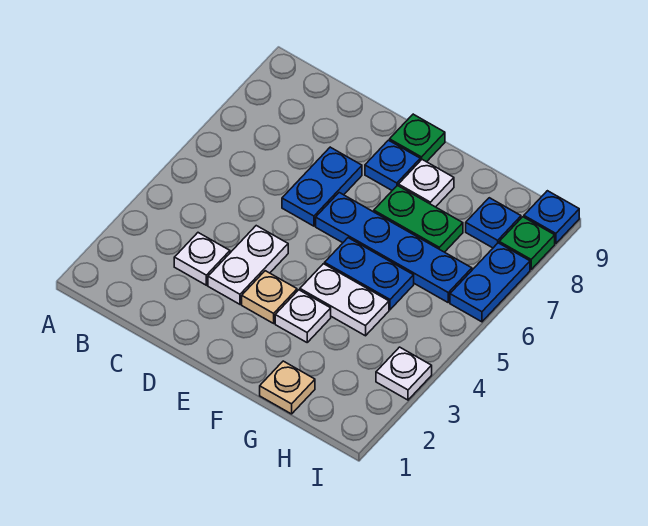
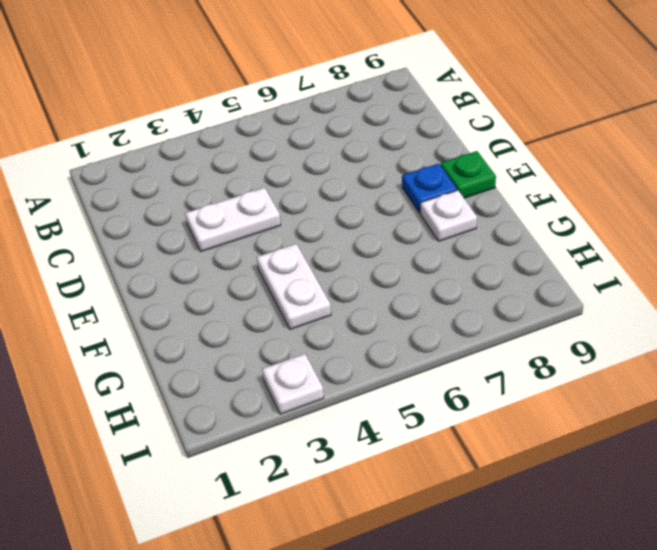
none -> white 1x1 plate [174,233,230,285]
none -> blue 1x2 plate [282,147,362,226]
none -> tan 1x1 plate [242,271,297,323]

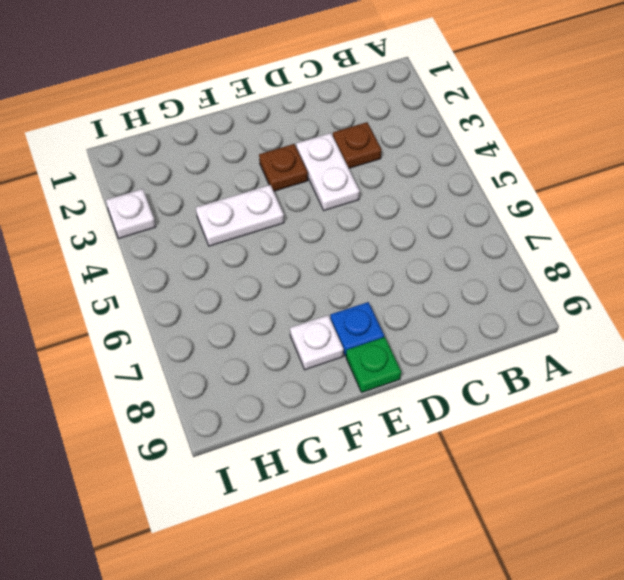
brown 1x1 plate [333,122,381,168] -> white 1x1 plate [174,233,230,285]
brown 1x1 plate [259,144,308,191] -> tan 1x1 plate [242,271,297,323]
none -> blue 1x2 plate [282,147,362,226]
none -> blue 1x4 plate [316,193,472,302]
none -> white 1x1 plate [275,290,331,342]

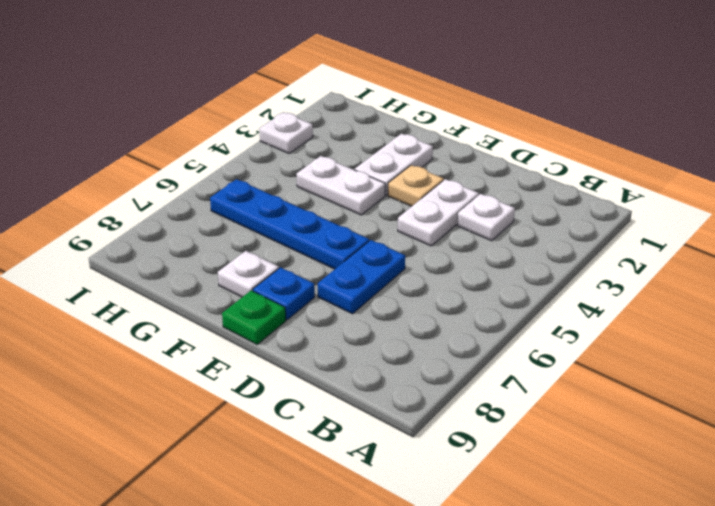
white 1x2 plate [355,134,433,195] -> white 1x1 plate [275,290,331,342]
none -> blue 1x2 plate [325,238,414,310]
none -> green 1x2 plate [374,185,463,252]
none -> tan 1x1 plate [260,361,315,414]

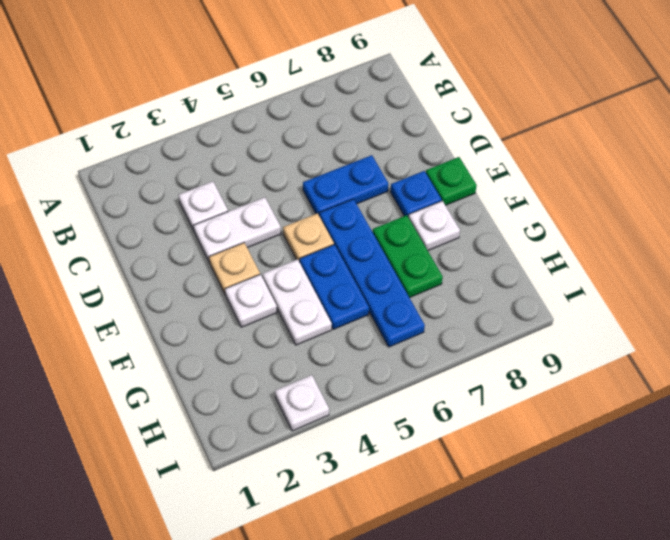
tan 1x1 plate [283,213,334,262] -> tan 1x1 plate moved to [260,361,315,414]
none -> blue 1x1 plate [466,198,521,248]
none -> blue 1x2 plate [450,243,530,322]
none -> green 1x1 plate [499,217,555,269]

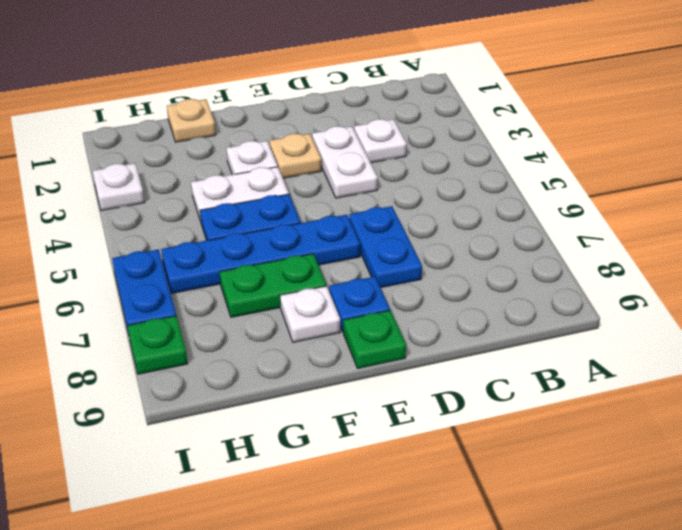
none -> blue 1x1 plate [466,198,521,248]
none -> blue 1x1 plate [524,191,579,244]

